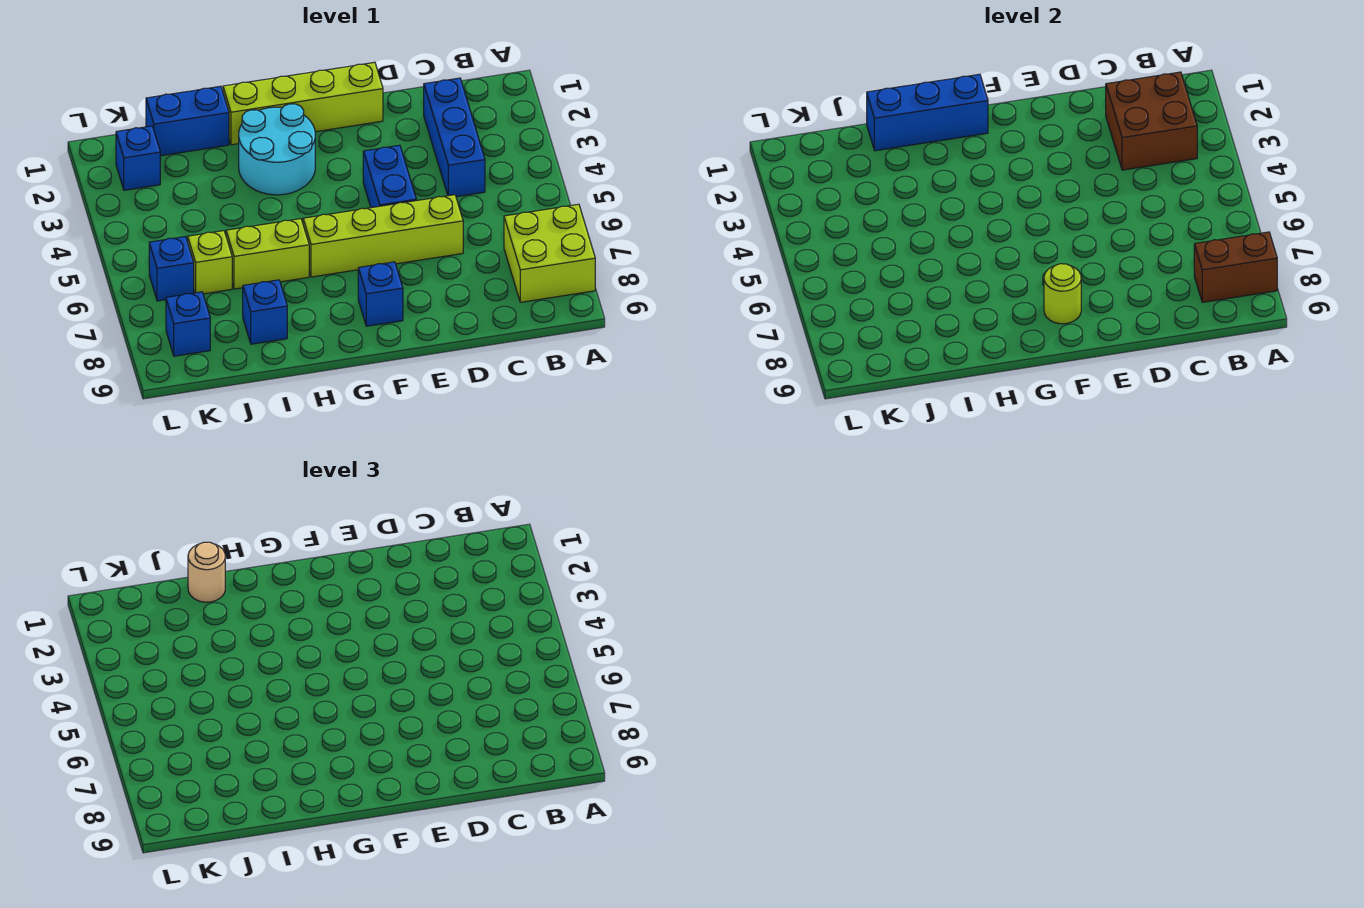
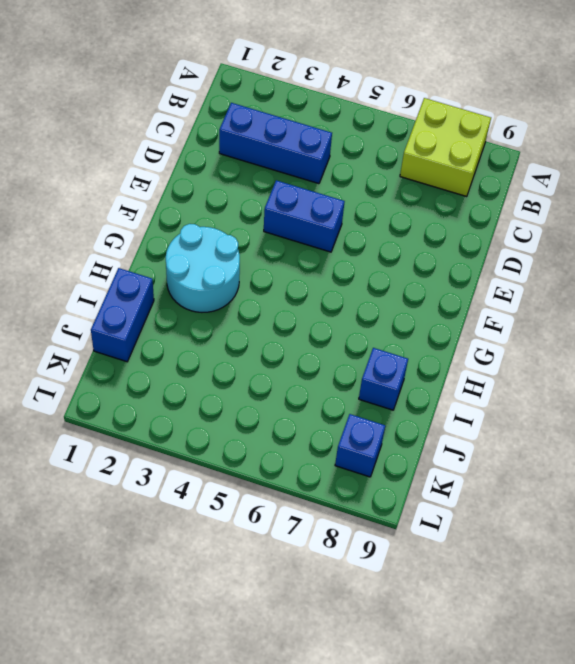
none -> lime 1x4 brick [303,195,463,277]
none -> lime 1x4 brick [223,62,383,145]
none -> blue 1x1 brick [358,262,403,326]

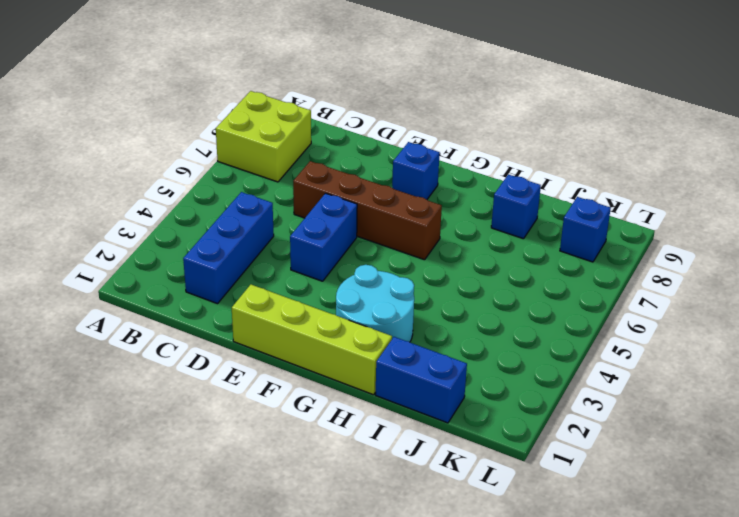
brown 1x4 brick [293,161,442,260] -> lime 1x4 brick [303,195,463,277]
none -> lime 1x2 brick [226,219,309,289]
none -> lime 1x1 brick [188,231,232,294]
none -> blue 1x1 brick [116,126,160,190]

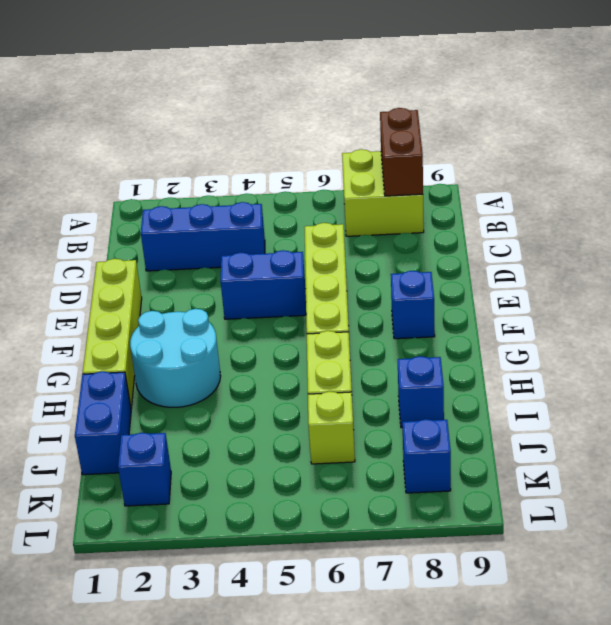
none -> blue 1x1 brick [149,237,194,301]
none -> brown 2x2 brick [1106,72,1197,170]
none -> lime 1x1 round brick [1044,264,1081,324]

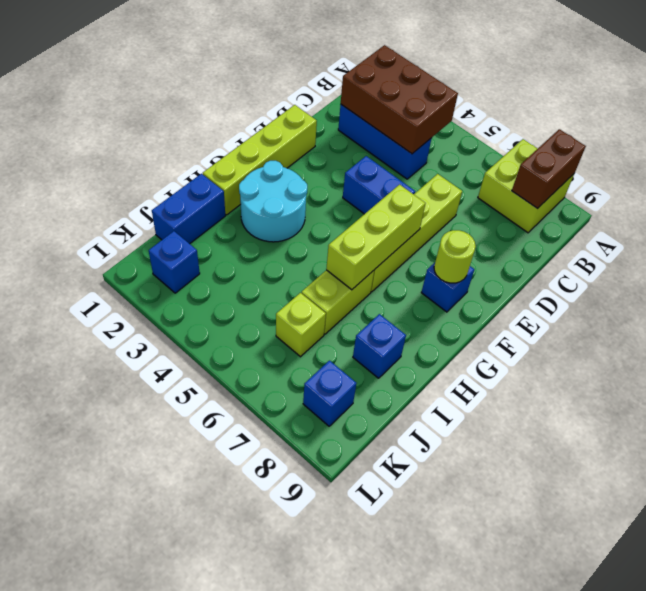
brown 2x3 brick [341,45,458,154] -> brown 2x2 brick [1106,72,1197,170]
lime 1x3 brick [326,185,425,290] -> none
none -> blue 1x1 brick [149,237,194,301]
none -> blue 1x3 brick [867,74,988,151]
none -> tan 1x1 round brick [188,542,225,602]

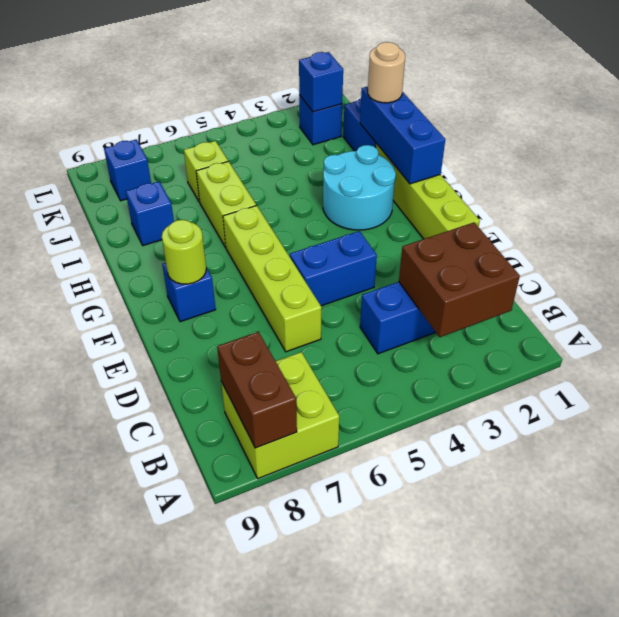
blue 1x1 brick [299,52,343,112] -> blue 1x1 brick moved to [149,237,194,301]

